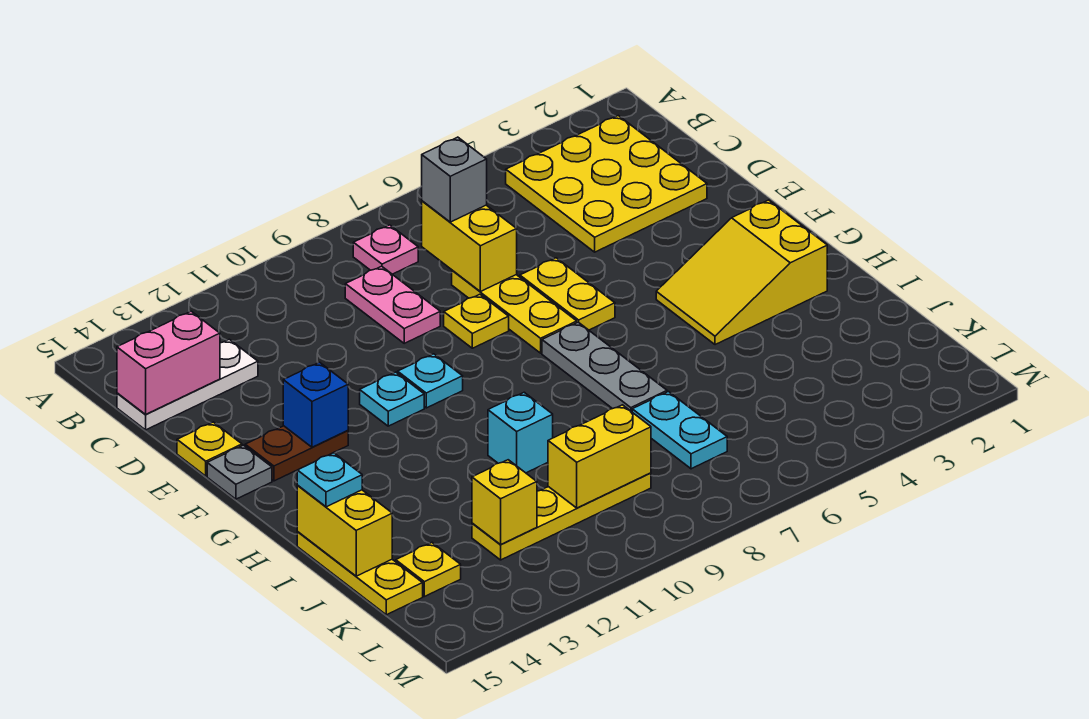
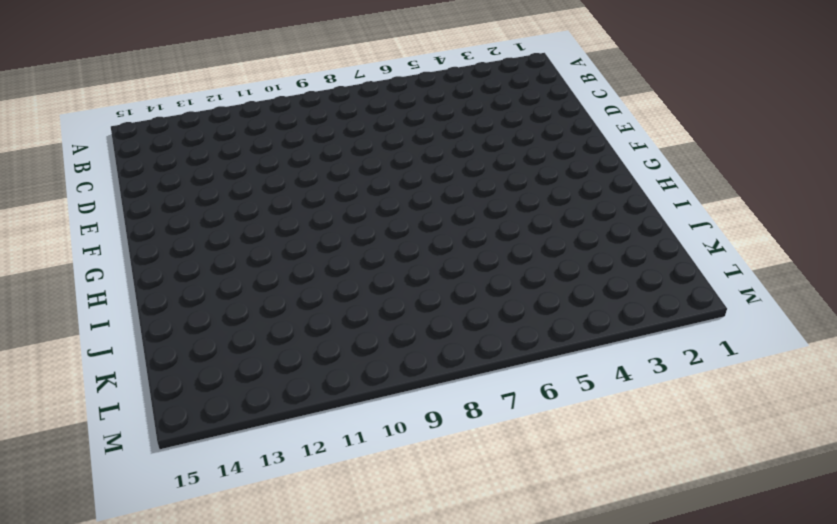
none -> yellow 3x3 plate [506,116,707,252]
none -> pink 1x1 plate [353,225,418,274]
none -> pink 1x2 plate [345,266,440,343]

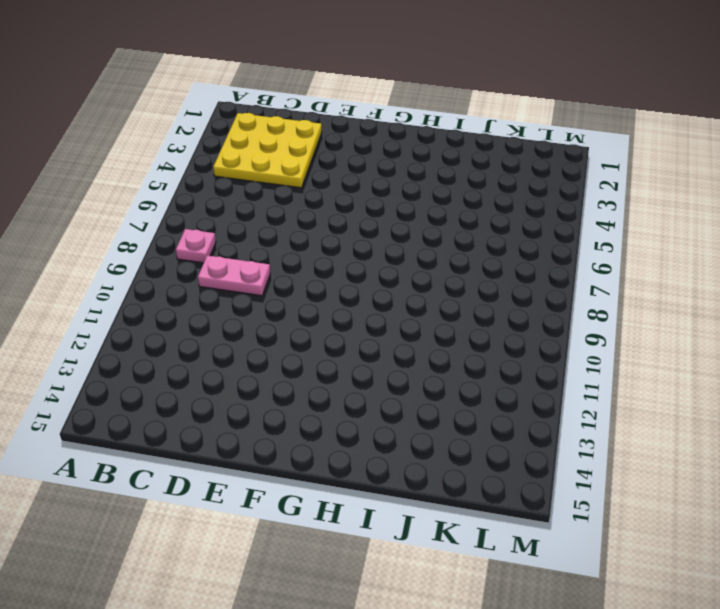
none -> white 1x3 plate [117,339,258,430]
none -> yellow 1x3 plate [452,270,577,353]
none -> yellow 1x2 plate [520,258,615,330]

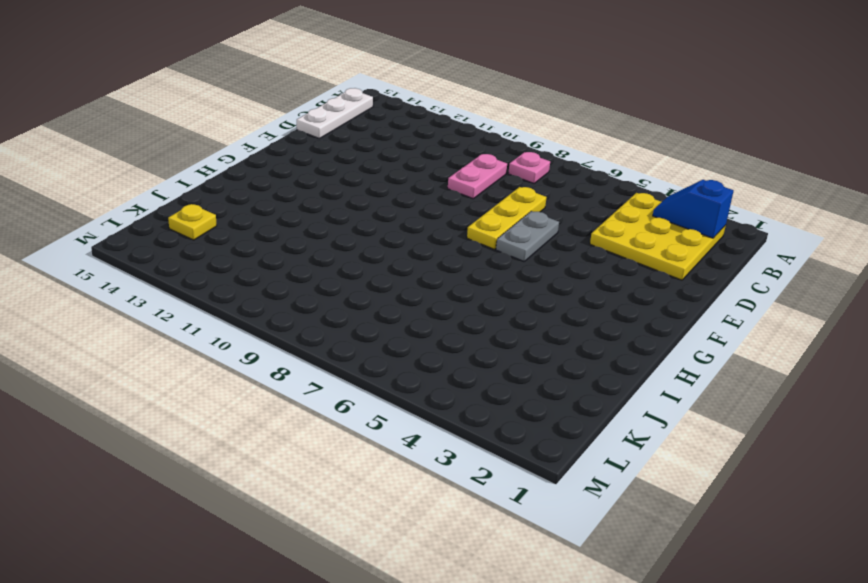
blue 1x2 slope [653,180,734,238] -> none
white 1x3 plate [297,88,373,138] -> white 1x3 plate turned to [117,339,258,430]
grey 1x2 plate [496,211,559,261] -> yellow 1x2 plate [520,258,615,330]
none -> yellow 1x1 plate [444,294,509,348]
none -> yellow 1x1 plate [177,422,242,476]
none -> cyan 1x1 plate [398,354,463,408]

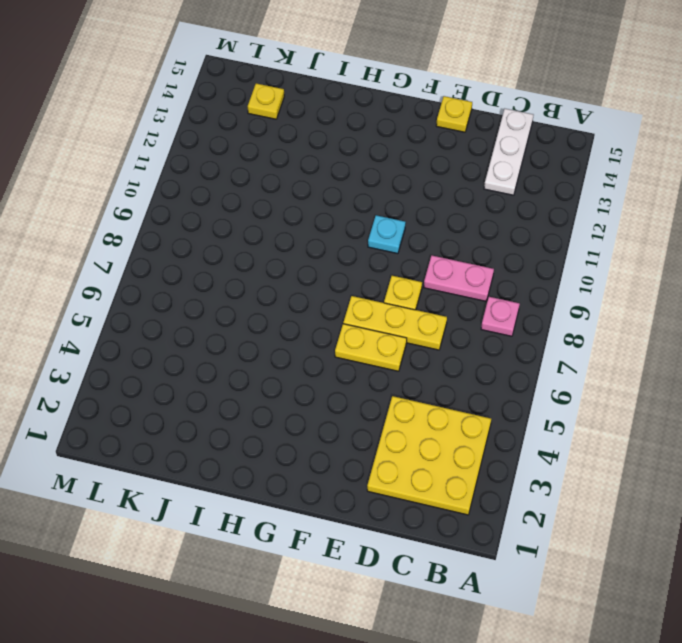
none -> cyan 1x1 plate [360,372,424,426]
none -> brown 1x2 plate [245,426,348,481]
none -> grey 1x1 plate [207,445,272,499]

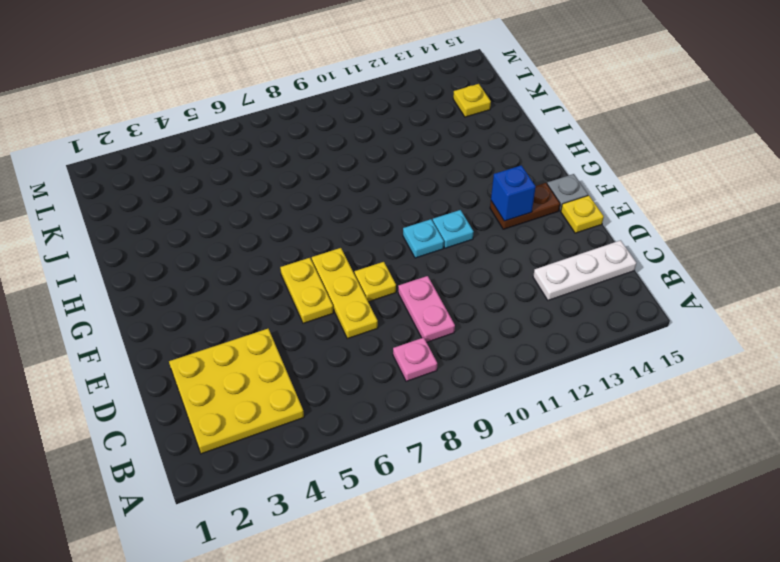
none -> yellow 2x3 slope [656,200,827,345]
none -> grey 1x3 plate [542,322,667,412]
none -> cyan 1x1 brick [488,392,553,473]

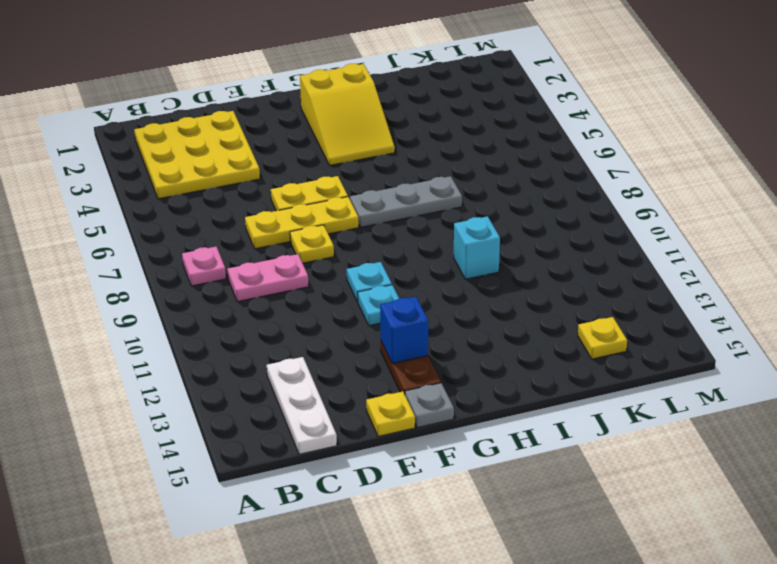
none -> yellow 1x3 plate [297,532,423,615]
none -> cyan 1x2 plate [632,392,727,469]
none -> yellow 1x4 plate [472,473,651,560]

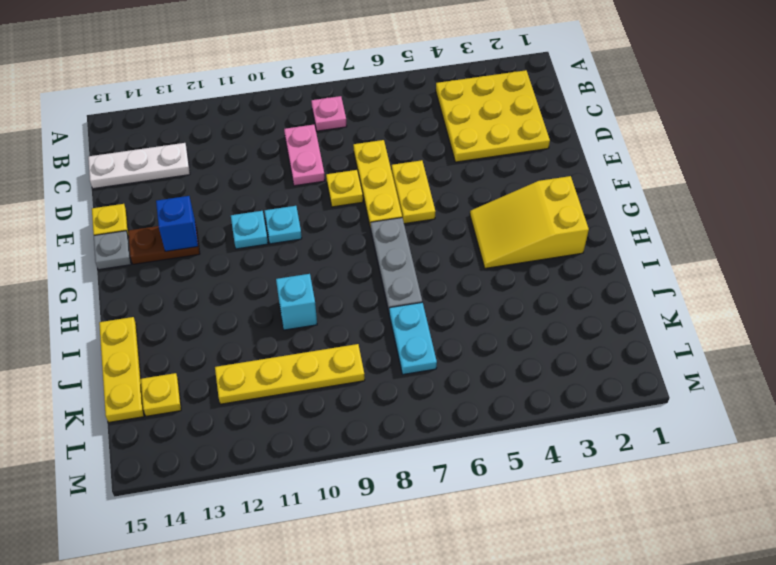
none -> yellow 1x2 brick [422,201,517,292]
none -> pink 1x2 brick [117,311,220,414]
none -> yellow 1x2 brick [297,486,392,576]

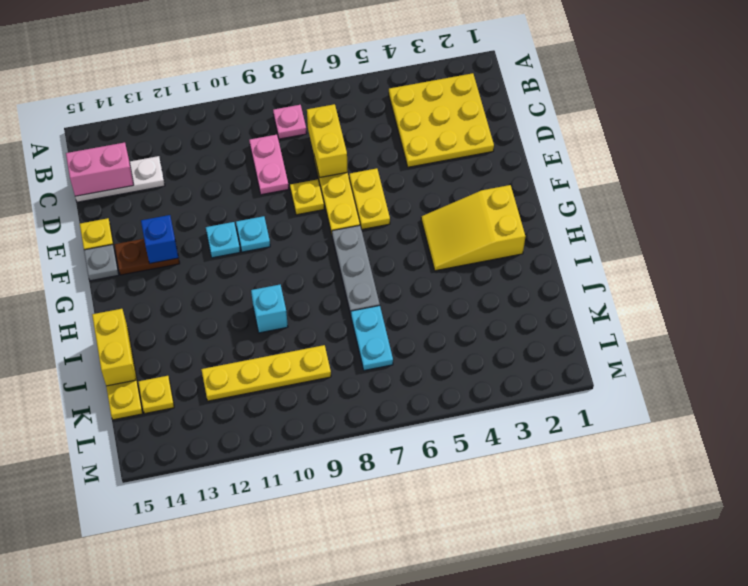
none -> yellow 1x2 brick [548,405,651,508]
none -> yellow 1x1 brick [472,460,537,544]
none -> grey 1x1 brick [422,137,487,222]

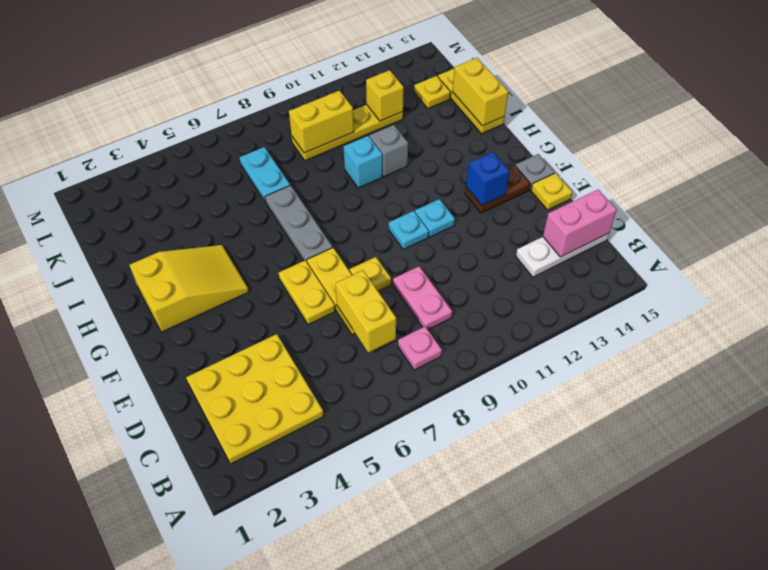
grey 1x1 brick [370,125,408,177] -> grey 1x1 brick moved to [422,137,487,222]
none -> cyan 1x1 plate [297,453,362,507]

